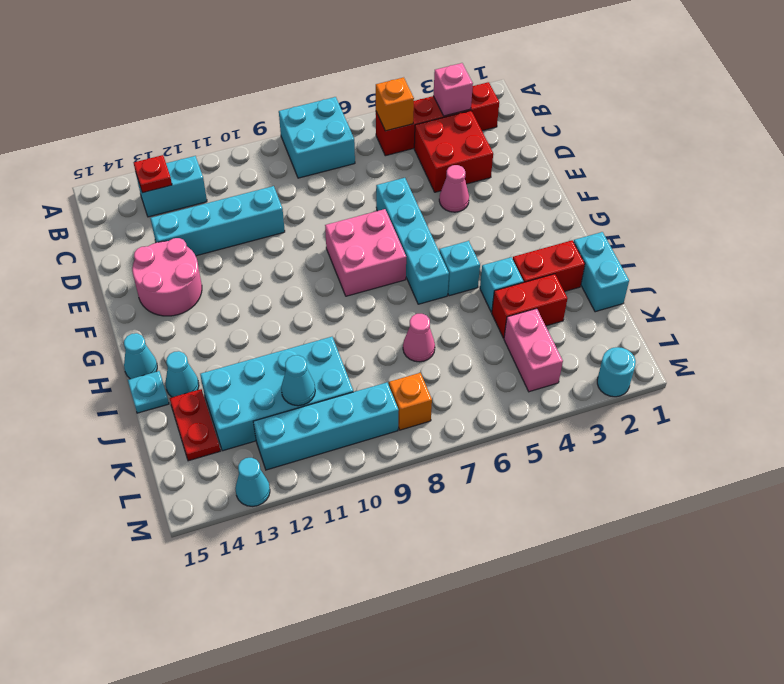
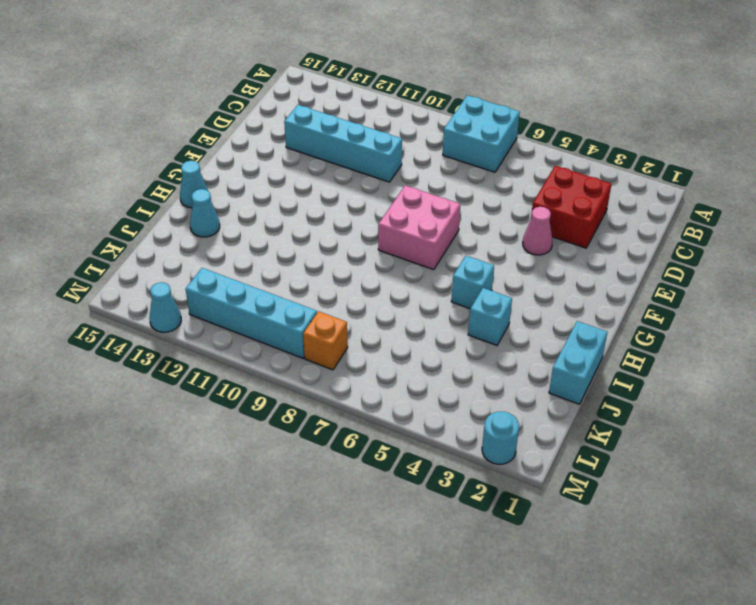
none -> red 1x4 brick [376,82,499,156]
none -> cyan 1x2 brick [136,156,207,217]
none -> cyan 1x4 brick [376,178,449,304]

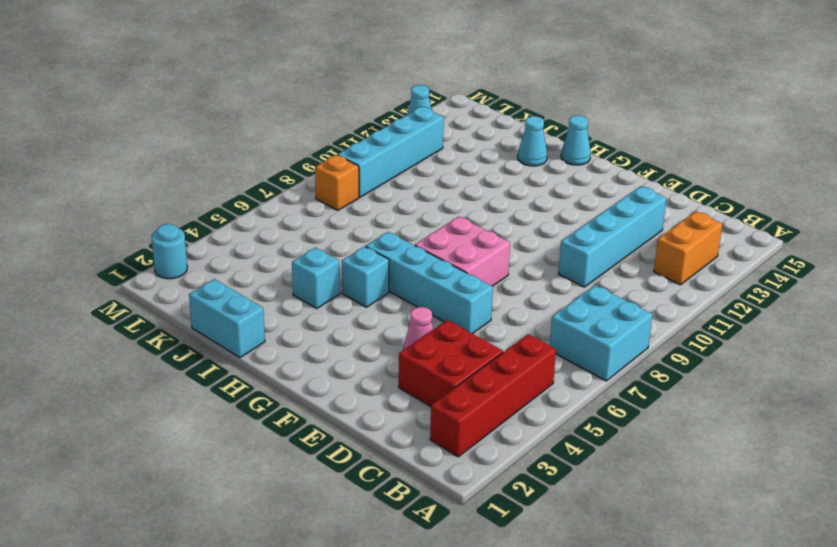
orange 1x2 brick [654,211,722,285] -> cyan 1x2 brick [136,156,207,217]
none -> pink 2x2 round brick [132,238,202,316]
none -> red 1x2 brick [513,240,585,292]
none -> cyan 1x1 plate [128,371,169,413]

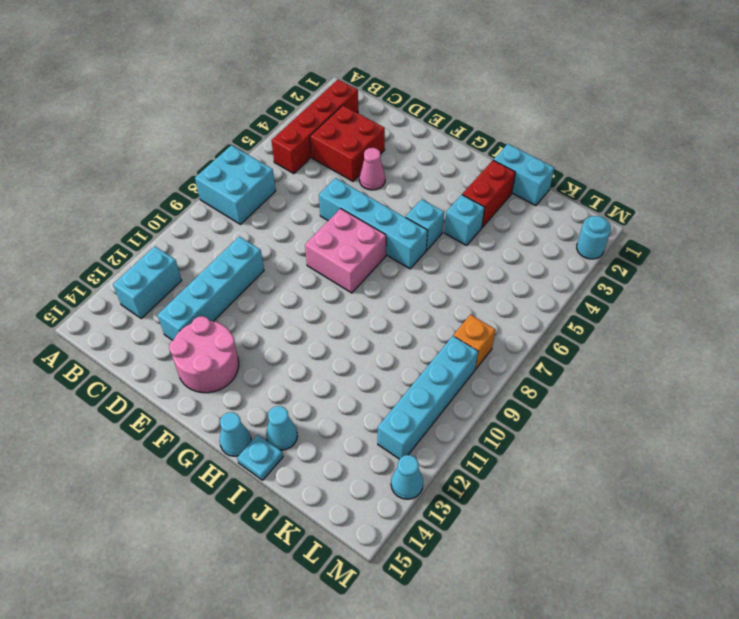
none -> red 1x2 brick [492,274,567,338]
none -> pink 1x1 cone [403,314,435,362]
none -> cyan 2x4 brick [200,337,353,451]

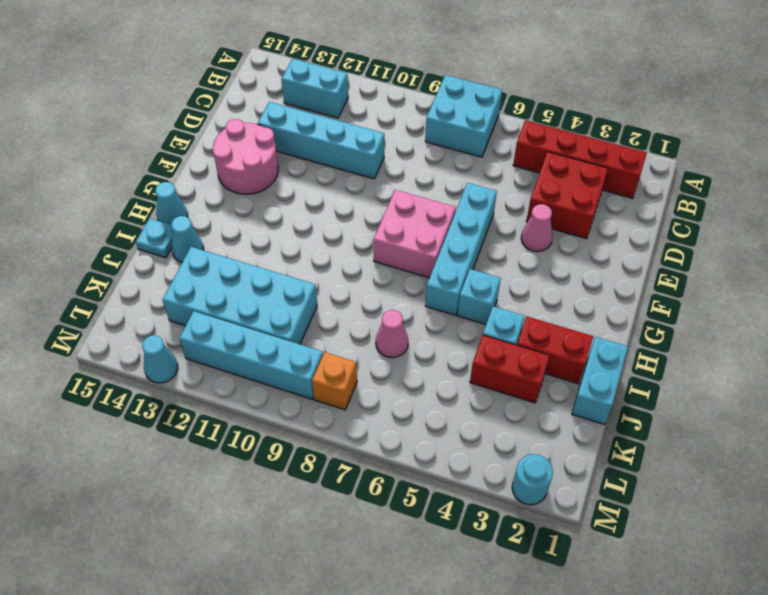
none -> red 1x2 plate [170,389,220,461]
none -> pink 1x2 brick [504,308,563,392]
none -> pink 1x1 brick [433,63,473,116]

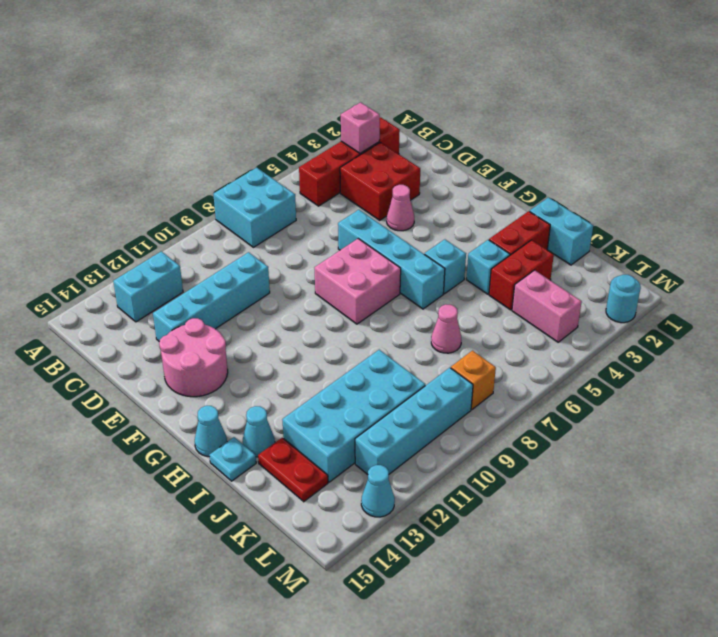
none -> orange 1x1 brick [376,77,414,131]
none -> red 1x1 plate [134,155,172,193]
none -> cyan 1x1 cone [281,355,315,406]

